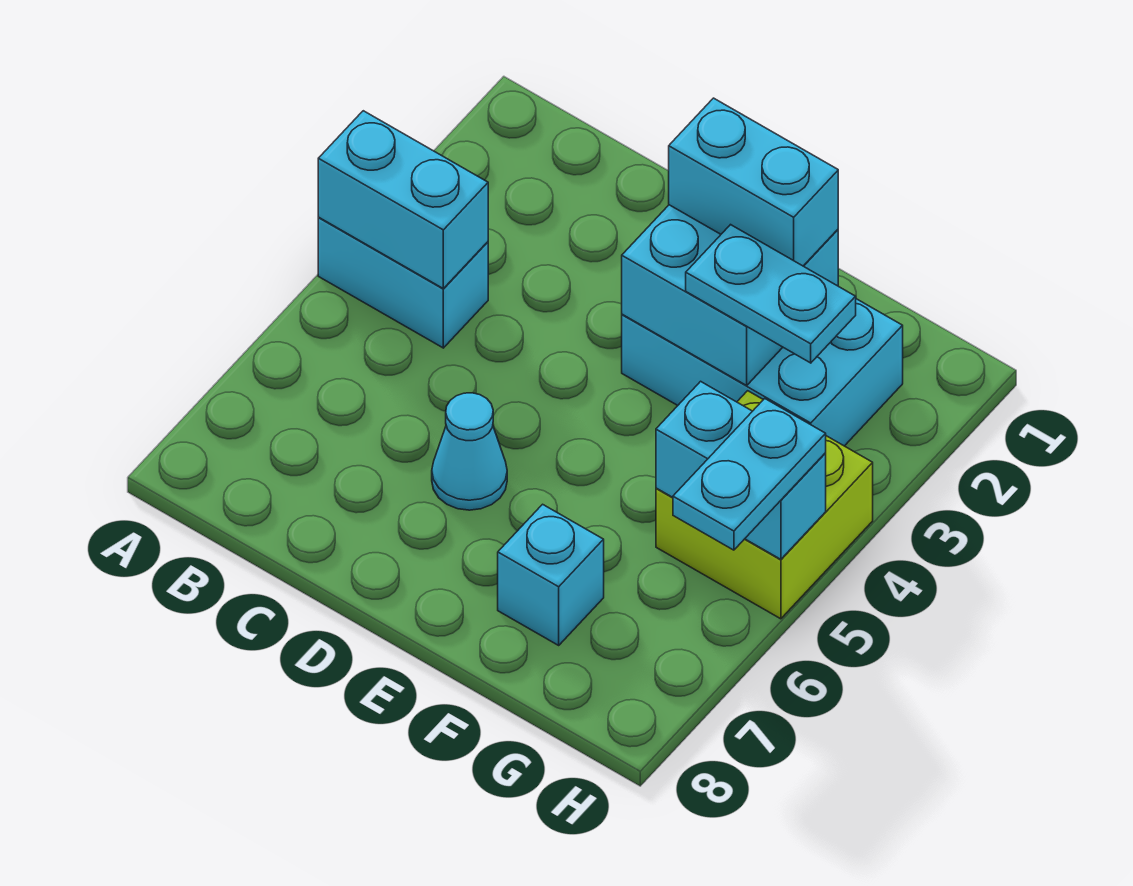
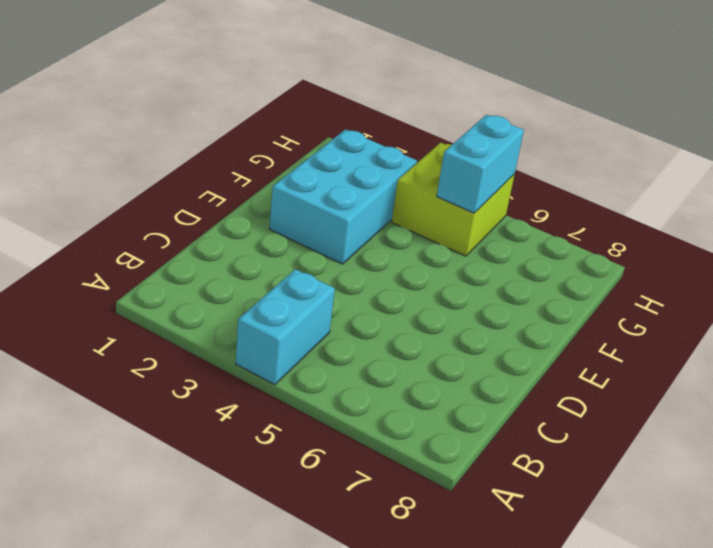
none -> cyan 1x1 cone [432,393,507,510]
none -> cyan 1x1 brick [498,504,604,645]

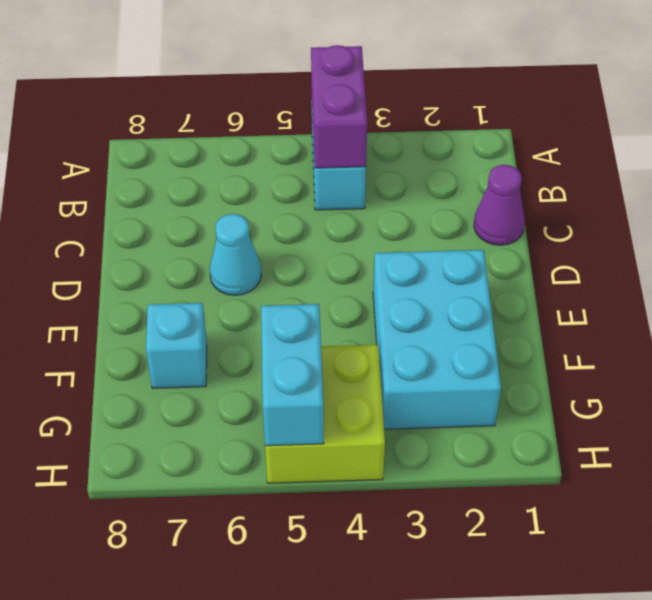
purple 1x2 brick [311,45,367,168] -> cyan 1x2 brick [318,111,488,288]
purple 1x1 cone [474,165,525,245] -> none
none -> cyan 2x2 brick [622,205,838,385]
none -> cyan 1x2 brick [669,98,838,266]

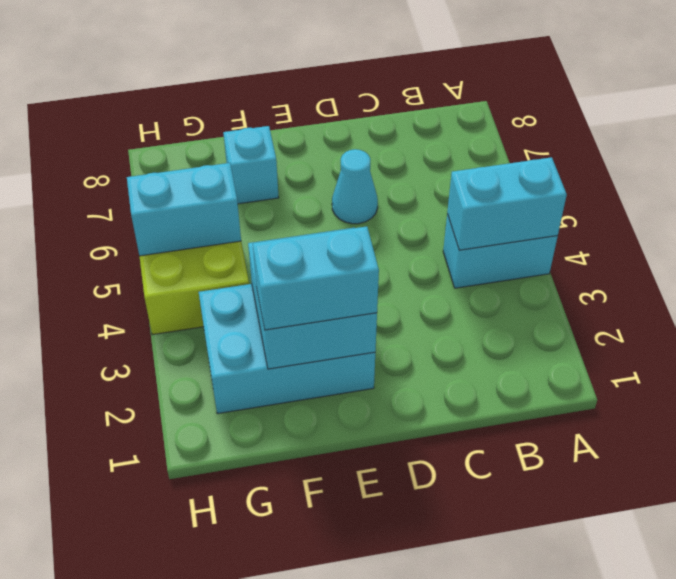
none -> cyan 1x2 plate [686,225,856,363]
none -> cyan 1x2 plate [673,399,826,550]

